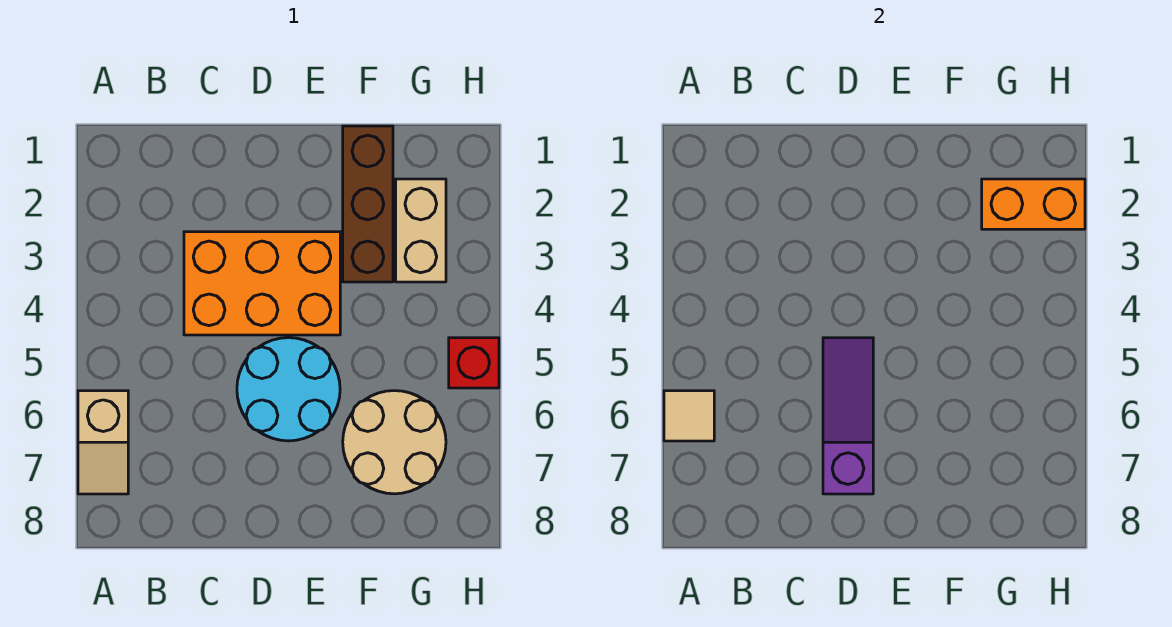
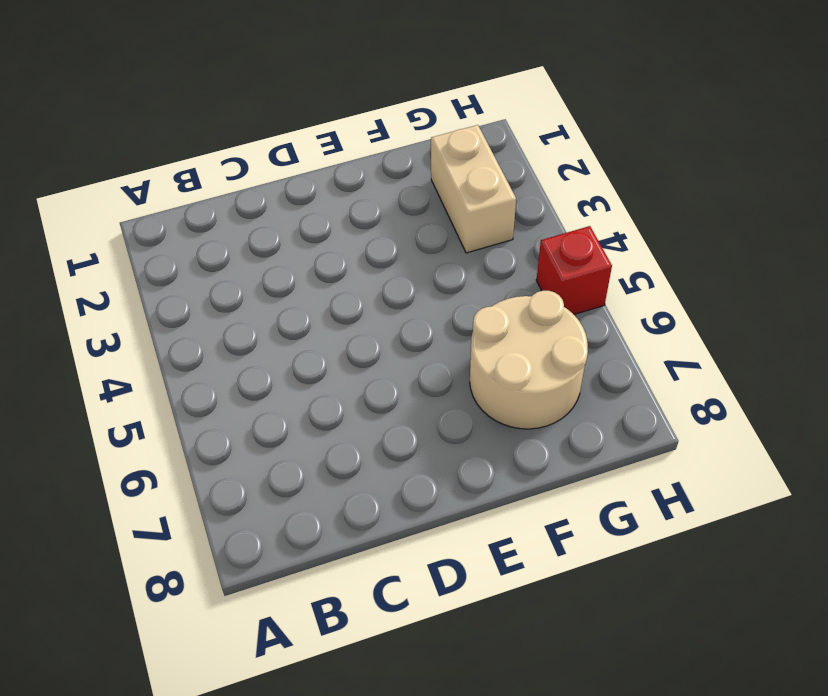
none -> tan 1x2 slope [78,391,128,494]
none -> orange 2x3 brick [184,232,340,335]

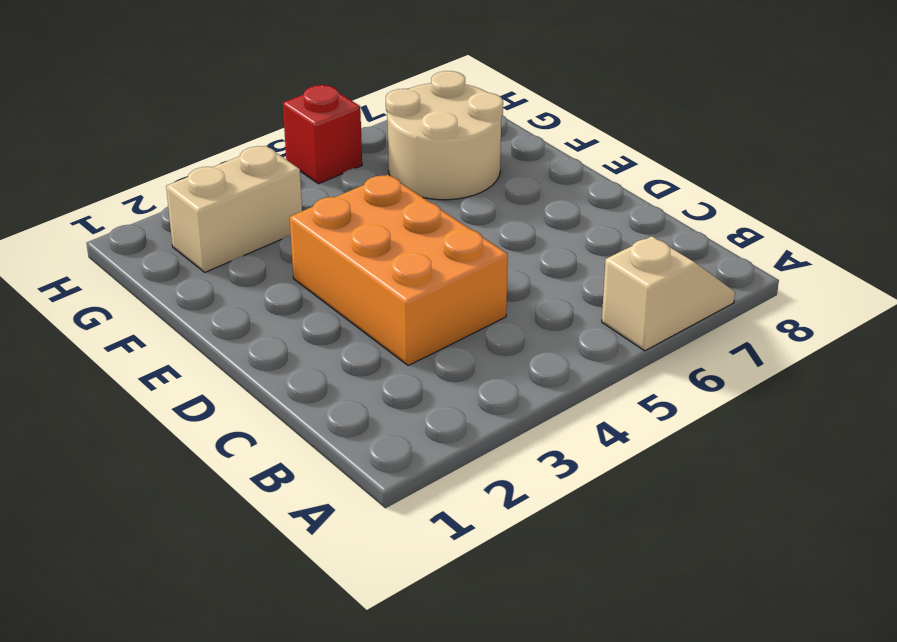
none -> cyan 2x2 round brick [237,338,340,441]
none -> brown 1x3 brick [343,126,393,282]

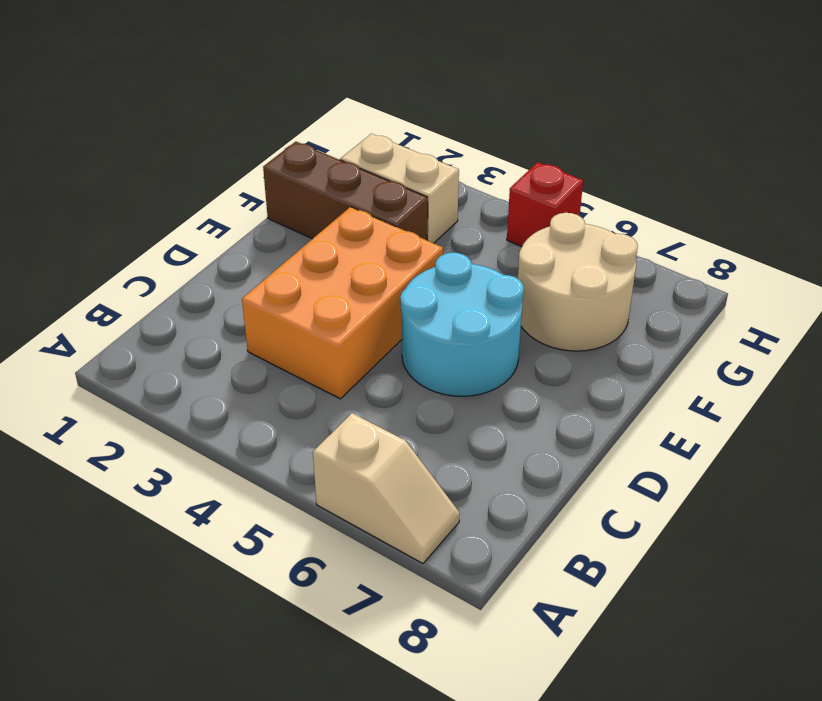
none -> tan 1x1 tile [664,391,714,441]
none -> purple 1x3 slope [823,338,873,494]

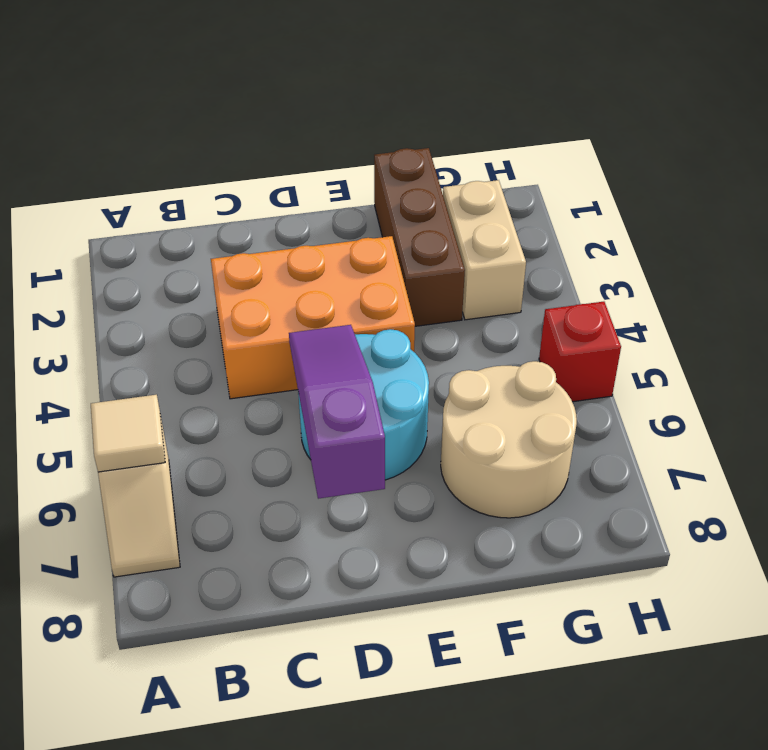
none -> orange 1x2 brick [982,179,1085,229]

